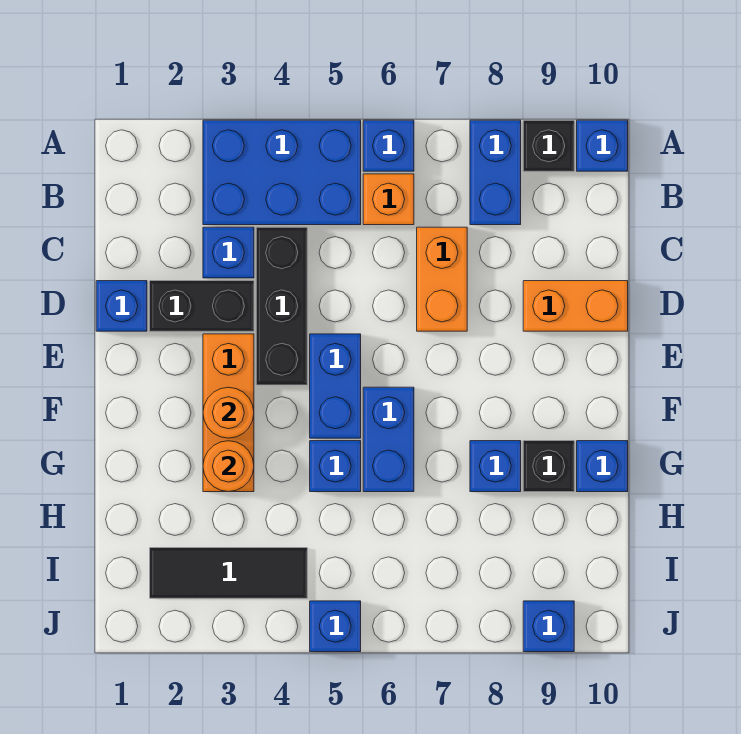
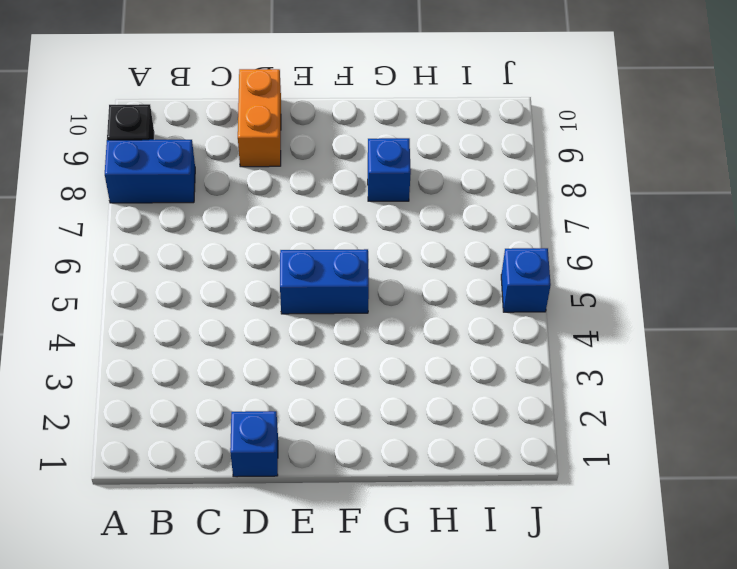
none -> blue 2x3 brick [203,120,361,225]
none -> blue 1x1 brick [363,120,414,171]
none -> blue 1x1 brick [577,120,628,171]

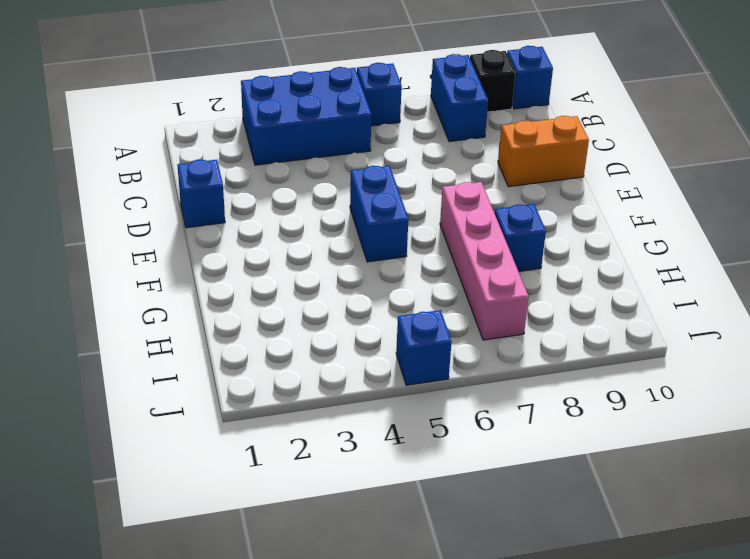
pink 1x4 brick [440,182,529,340] -> none
none -> orange 1x1 brick [363,174,414,225]
none -> blue 1x1 brick [203,227,254,278]
none -> black 1x3 brick [256,227,307,385]

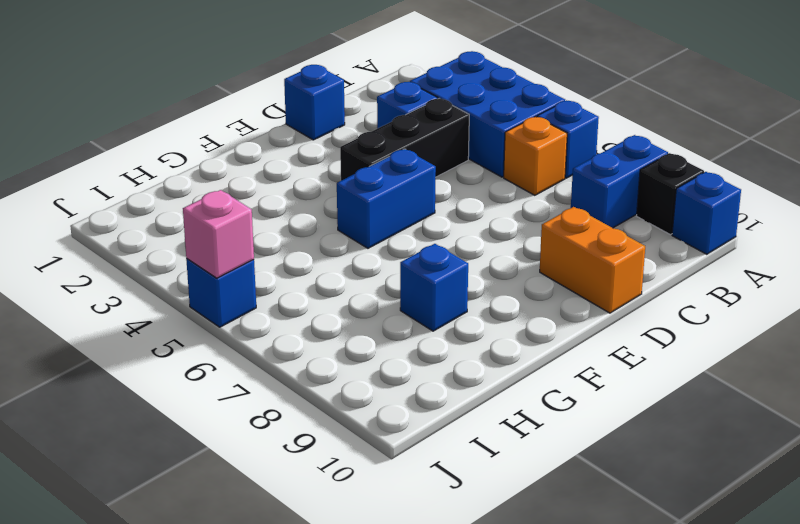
pink 1x1 brick [183,190,254,278] -> none
none -> orange 1x2 brick [417,227,467,331]
none -> black 1x2 brick [150,281,254,331]
none -> orange 1x3 brick [203,334,254,492]

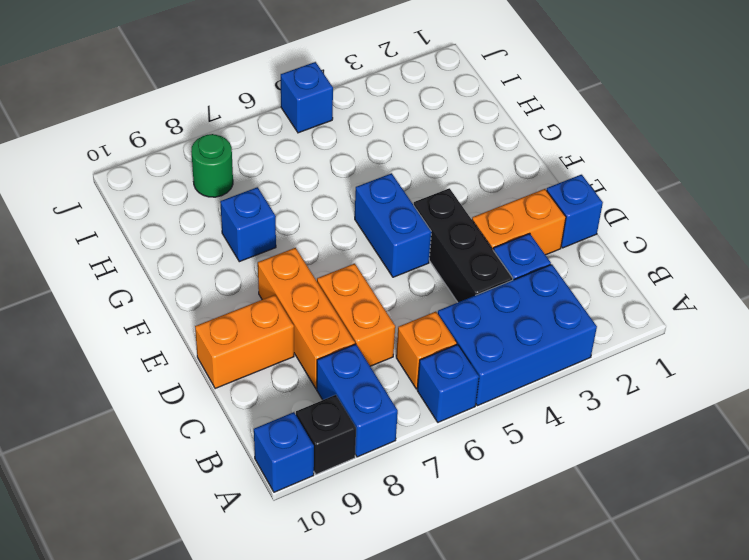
orange 1x3 brick [258,248,355,389] -> orange 1x3 brick moved to [203,334,254,492]
orange 1x2 brick [472,189,566,255] -> black 1x2 brick [150,281,254,331]
green 1x1 round brick [191,134,233,197] -> none
none -> blue 1x2 brick [363,387,414,492]
none -> blue 1x1 brick [310,441,361,492]
none -> black 1x1 brick [523,441,574,492]

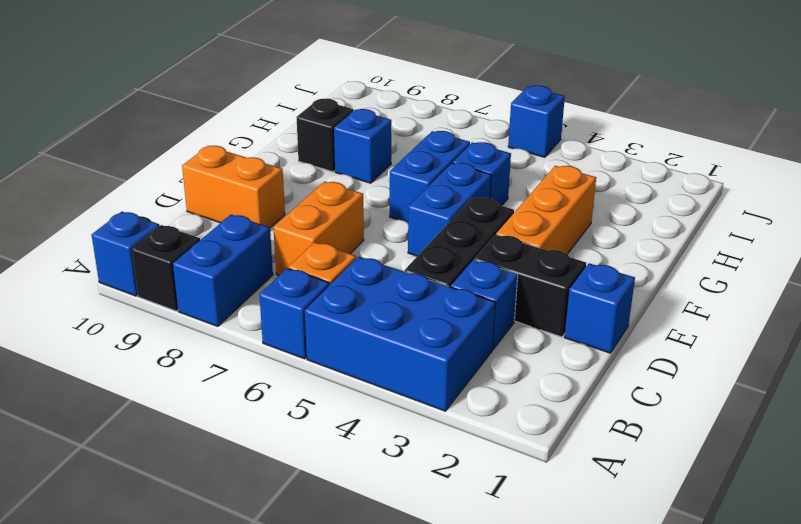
none -> blue 1x1 brick [577,441,628,492]
none -> black 1x3 tile [150,548,307,598]
none -> blue 1x1 brick [523,601,574,652]

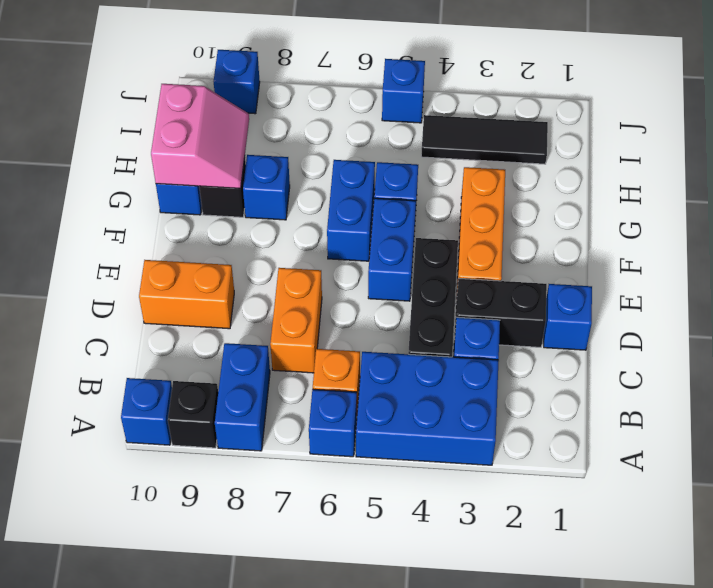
pink 2x2 slope [151,84,249,188] -> none
none -> orange 1x1 round brick [203,387,254,438]
none -> orange 1x1 round brick [203,441,254,492]

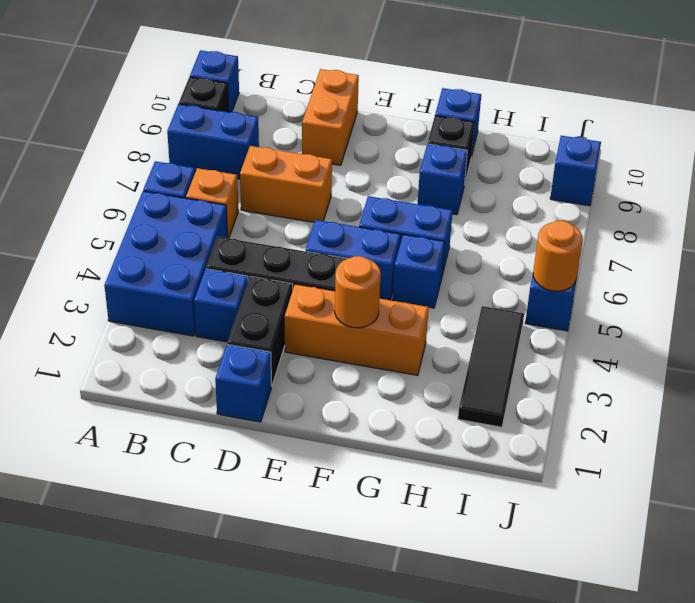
orange 1x1 round brick [533,221,583,291] -> orange 1x1 round brick moved to [203,441,254,492]

